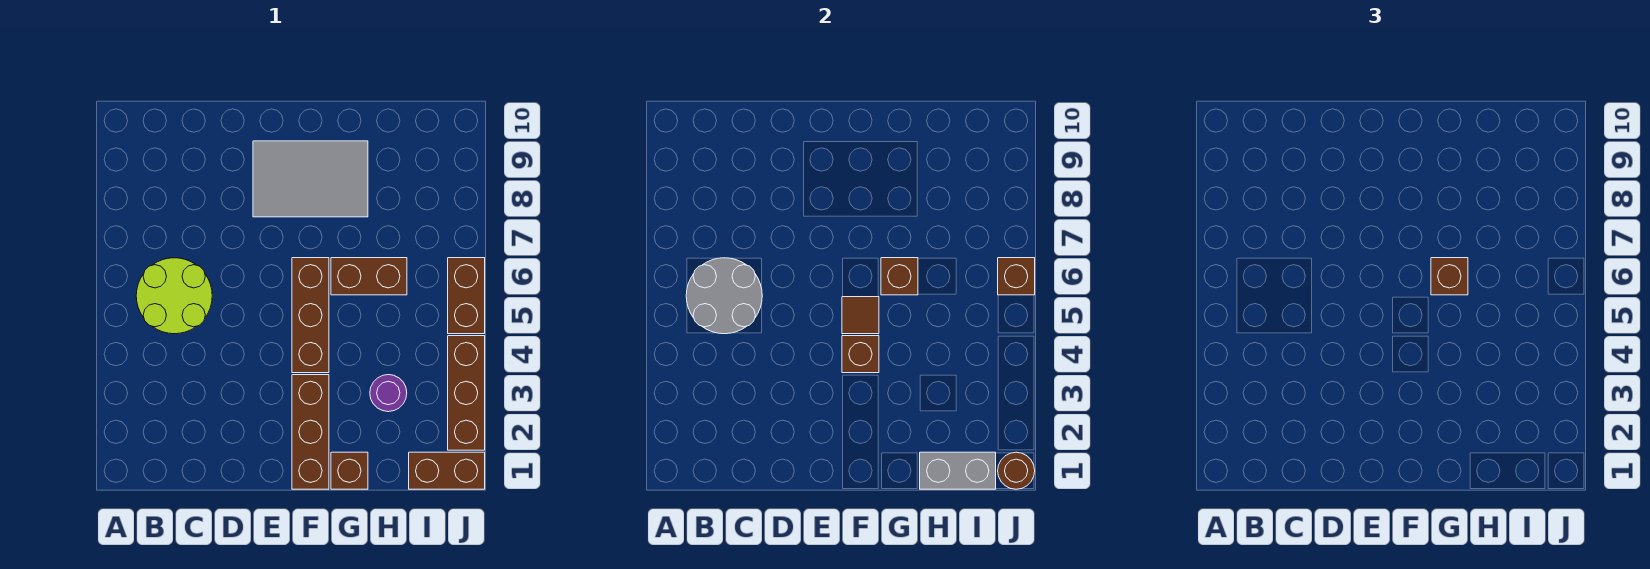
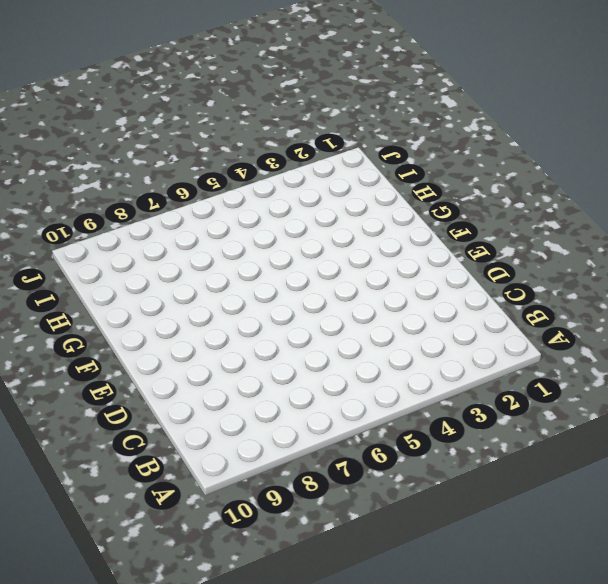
none -> lime 2x2 round brick [136,258,212,334]
none -> grey 2x3 tile [253,141,368,217]
none -> brown 1x3 brick [292,375,329,489]

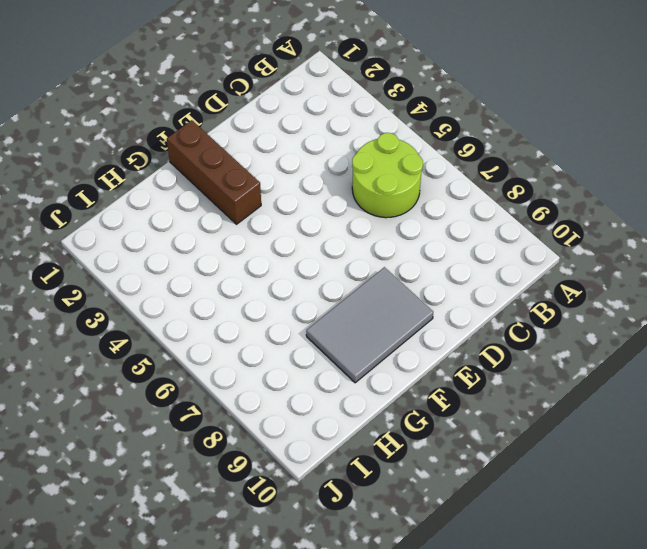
none -> brown 1x3 brick [292,258,329,373]
none -> brown 1x1 brick [331,452,368,489]
none -> brown 1x2 brick [331,258,407,295]

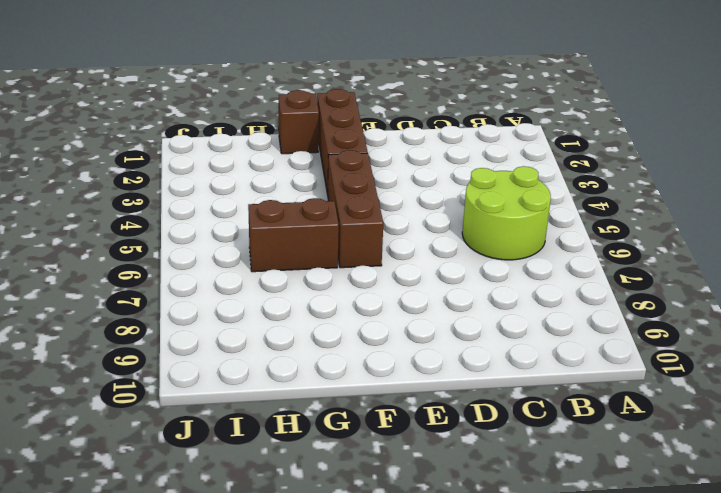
none -> grey 2x3 tile [253,141,368,217]
none -> purple 1x1 round brick [370,375,407,412]
none -> brown 1x2 brick [409,452,485,489]

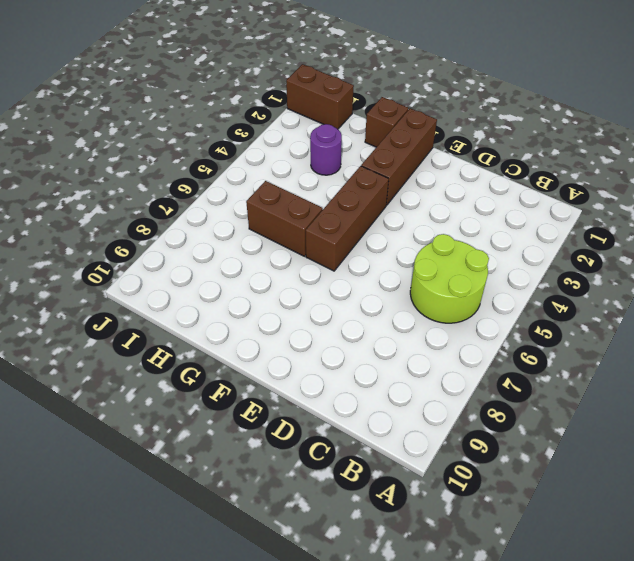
none -> grey 2x3 tile [253,141,368,217]
none -> brown 1x3 brick [448,336,485,450]
none -> brown 1x2 brick [448,258,485,334]

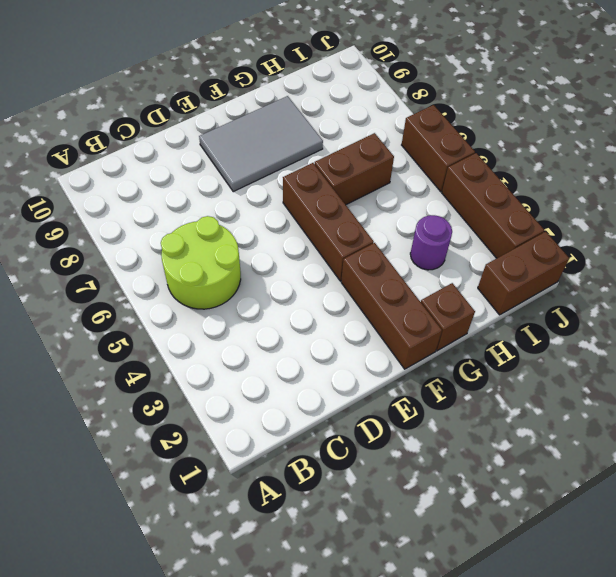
none -> grey 2x2 round brick [686,258,762,334]
none -> brown 1x1 brick [842,336,879,373]
none -> brown 1x1 tile [842,297,879,334]

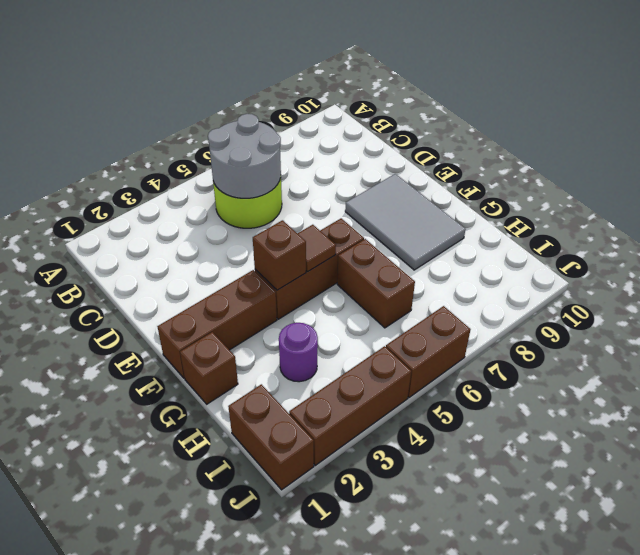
none -> brown 1x1 brick [881,258,918,295]
none -> grey 1x2 brick [920,452,996,489]
none -> brown 1x1 round brick [998,452,1035,489]

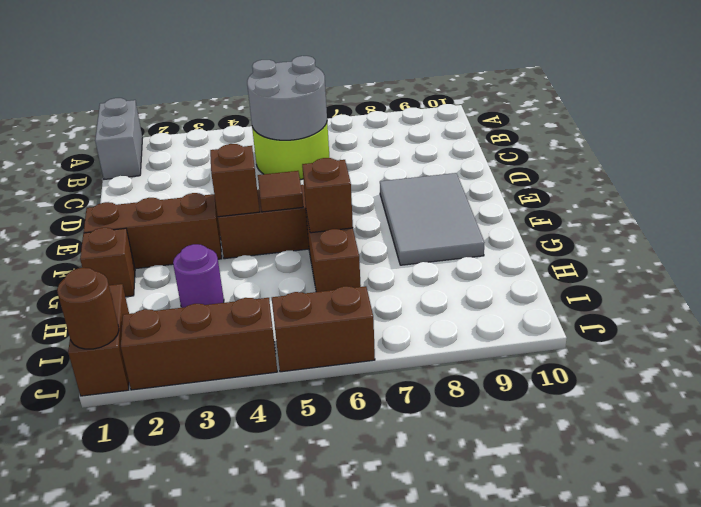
grey 1x2 brick [95,98,143,179] -> grey 1x2 brick moved to [920,452,996,489]
none -> brown 1x1 brick [998,258,1035,295]
none -> brown 1x1 brick [1431,258,1468,295]

